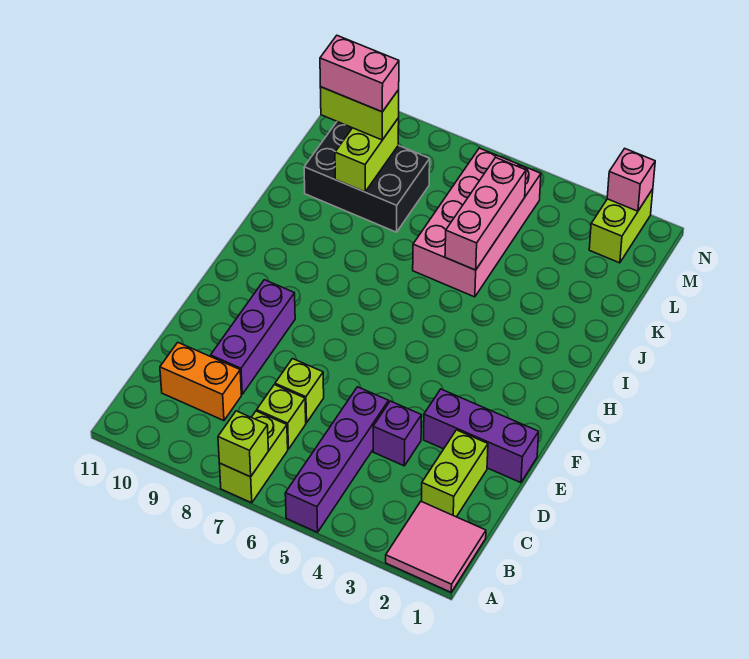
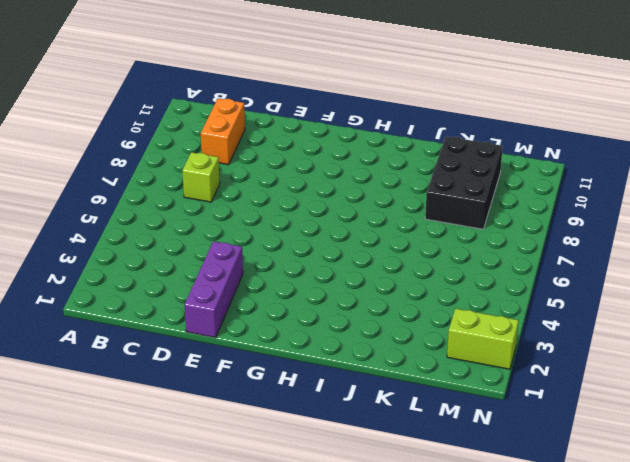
none -> pink 2x2 tile [386,501,486,592]
none -> purple 1x4 brick [285,387,389,532]
none -> lime 1x2 brick [219,411,288,503]

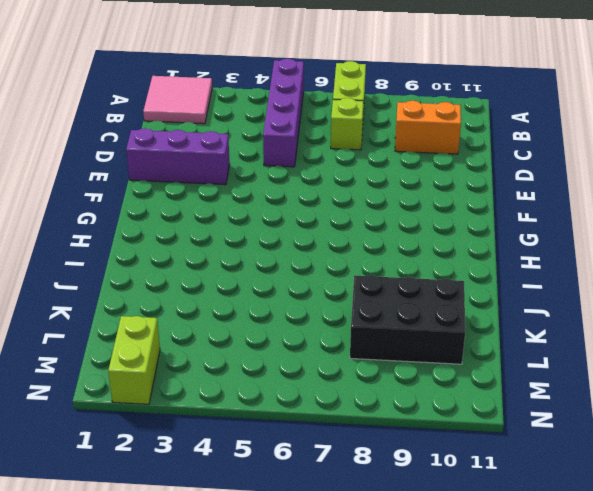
none -> lime 1x2 brick [422,430,488,517]
none -> purple 1x1 brick [373,401,422,466]
none -> lime 1x1 brick [275,359,324,423]

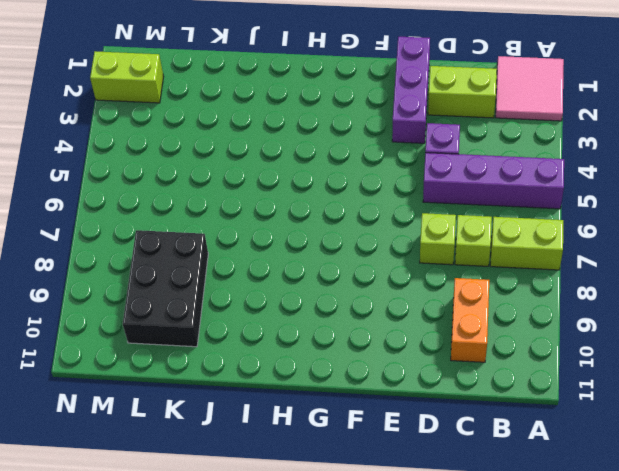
none -> purple 1x3 brick [211,280,295,394]
none -> pink 2x4 brick [413,148,541,297]
none -> lime 1x1 brick [218,411,268,477]

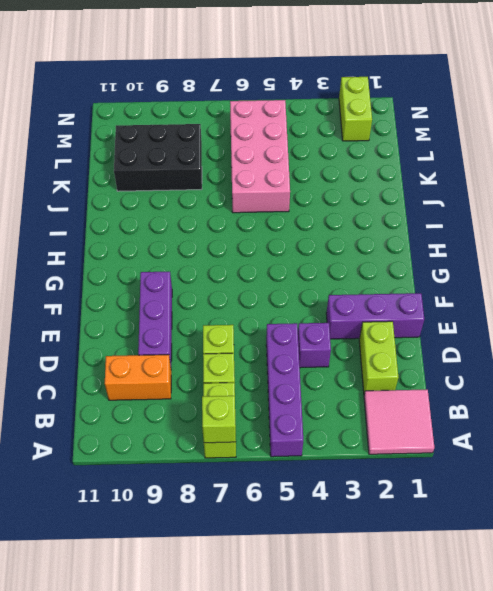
none -> pink 1x3 brick [445,158,526,270]
none -> lime 1x2 brick [335,118,399,192]
none -> pink 1x1 brick [607,149,655,211]

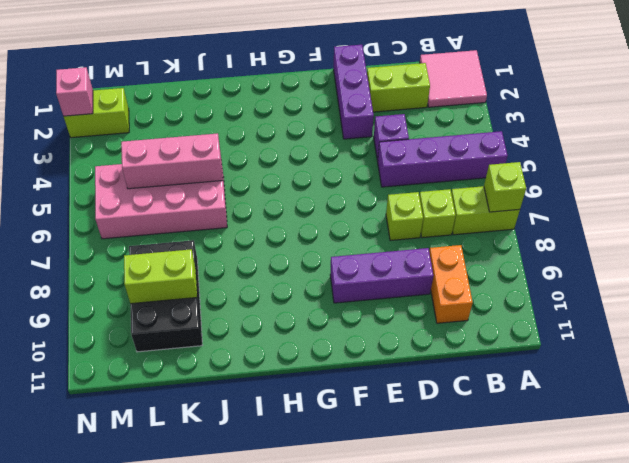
none -> lime 1x2 brick [320,87,399,140]
none -> pink 1x2 brick [320,36,399,112]

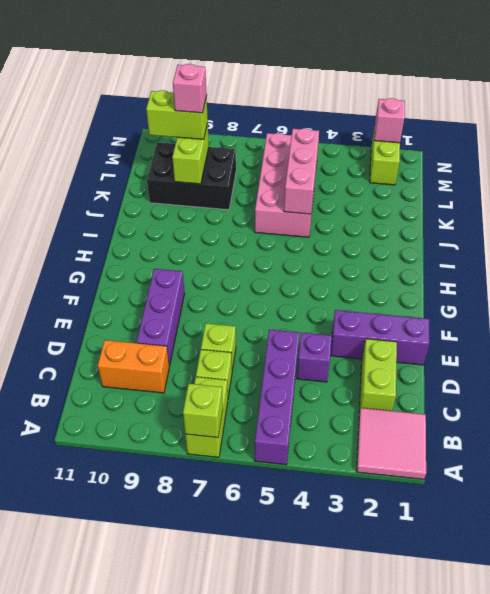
pink 1x1 brick [173,64,207,113] -> pink 1x2 brick [320,36,399,112]

